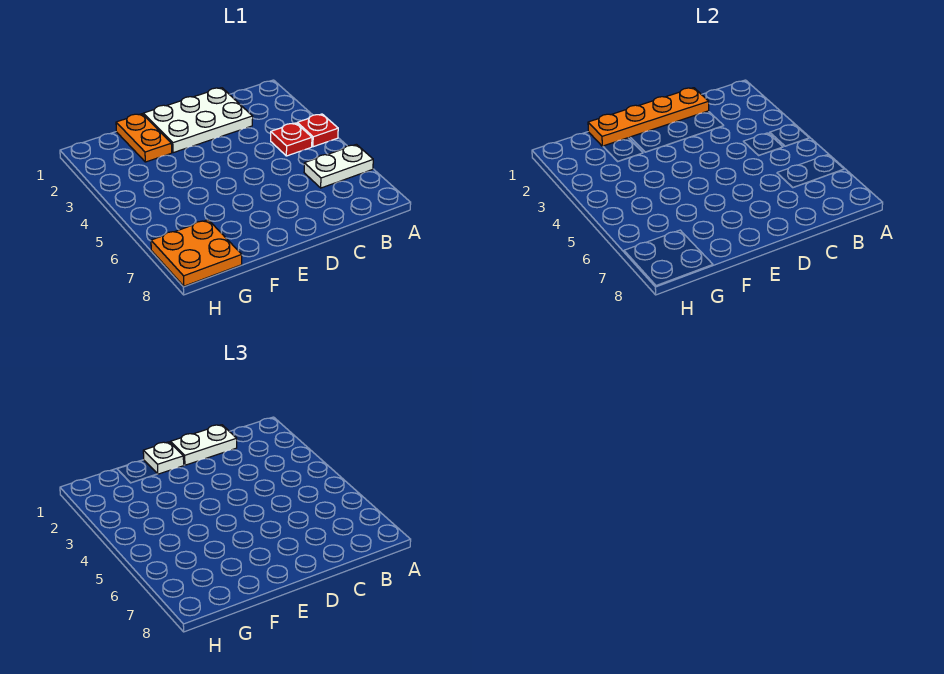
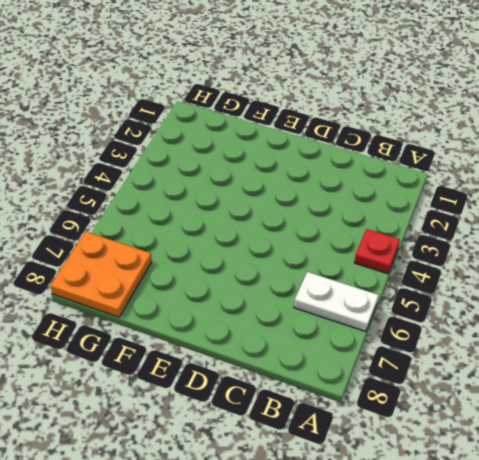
none -> red 1x1 plate [271,123,312,156]
none -> white 2x3 plate [143,88,253,153]

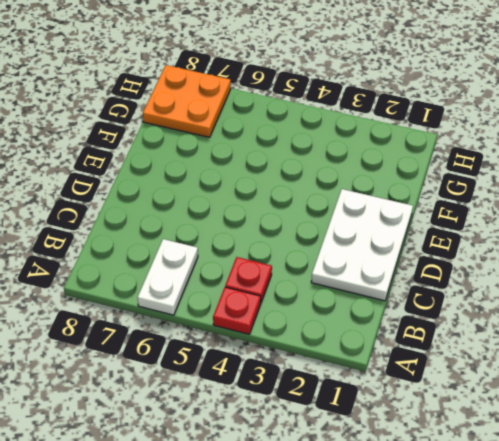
none -> orange 1x2 plate [116,114,172,162]
none -> orange 1x4 plate [588,88,709,146]

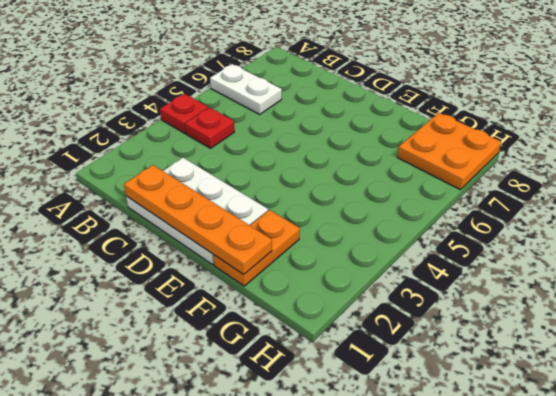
none -> white 1x2 plate [170,425,237,465]
none -> white 1x1 plate [143,442,184,474]

